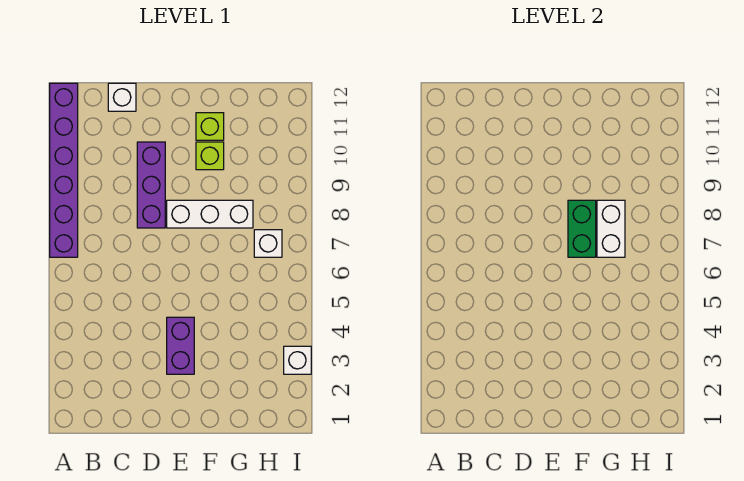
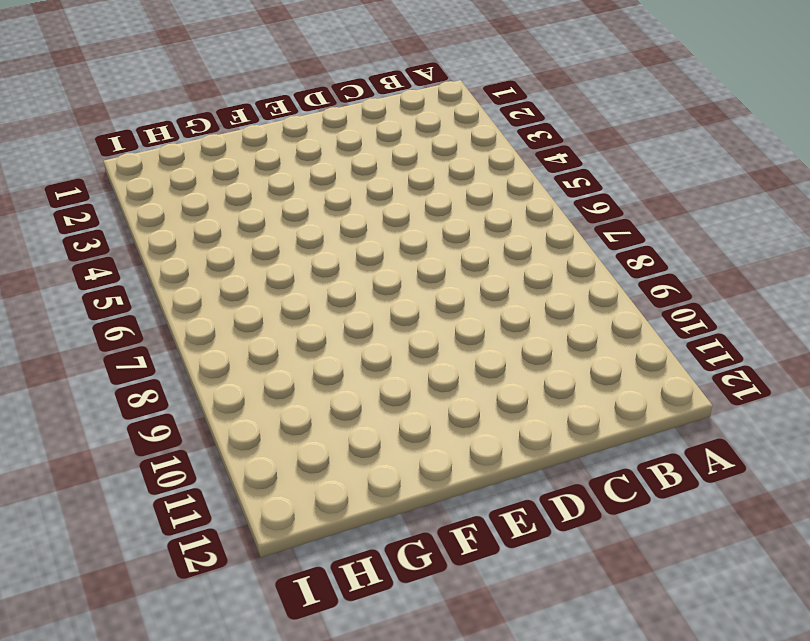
none -> purple 1x6 brick [50,83,78,257]
none -> white 1x1 brick [108,83,136,111]

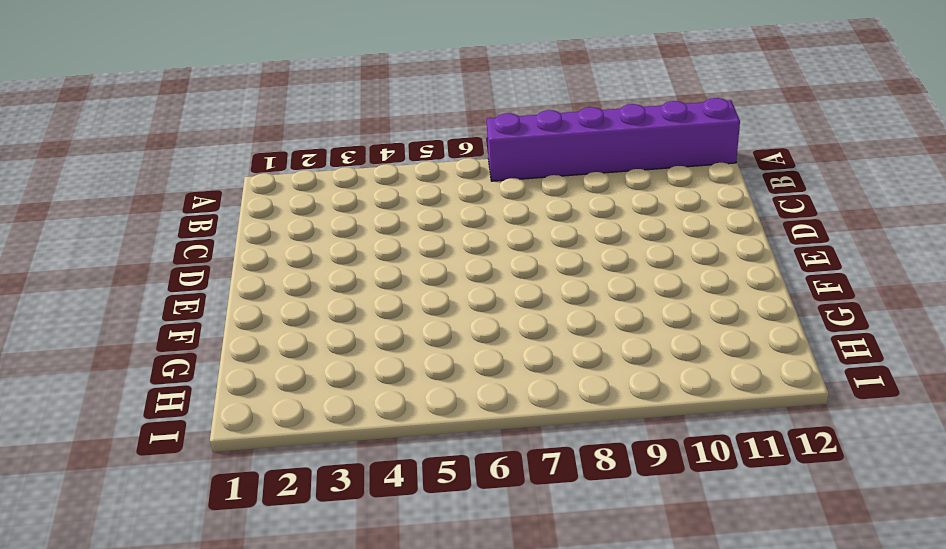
none -> white 1x1 brick [108,83,136,111]
none -> purple 1x3 brick [137,142,165,228]

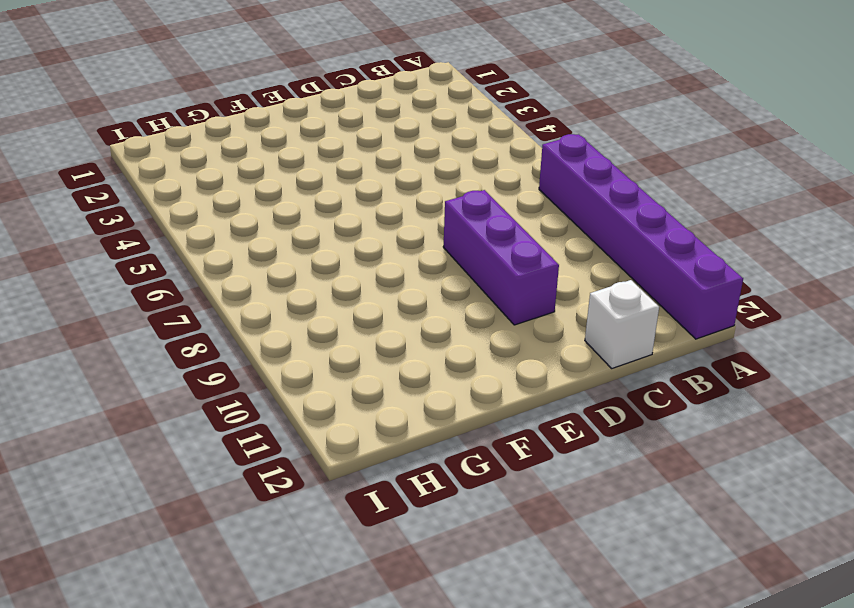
none -> purple 1x2 brick [167,317,194,374]
none -> white 1x3 brick [167,200,253,228]

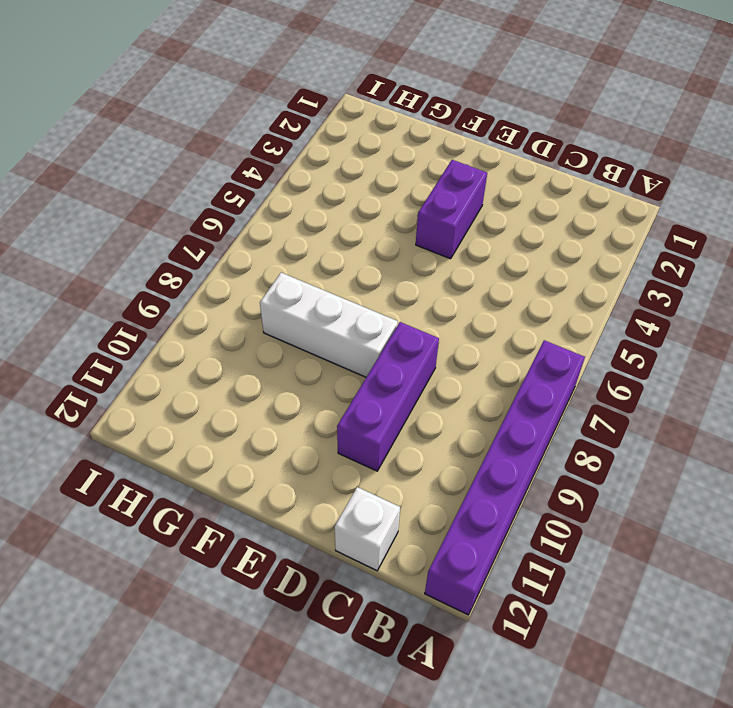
none -> lime 1x1 brick [196,142,224,170]
none -> lime 1x1 brick [196,113,224,140]

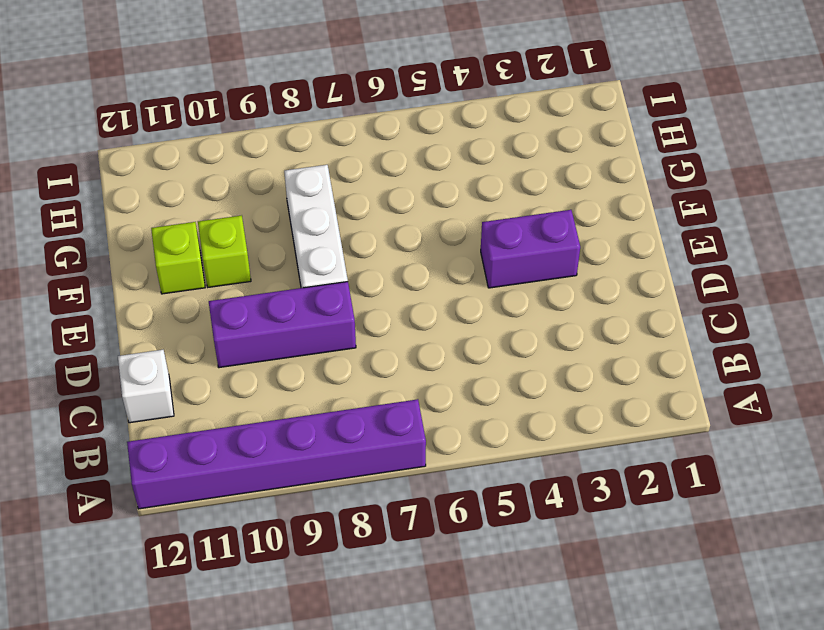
none -> white 1x1 brick [254,230,282,257]
none -> white 1x1 brick [284,346,311,374]

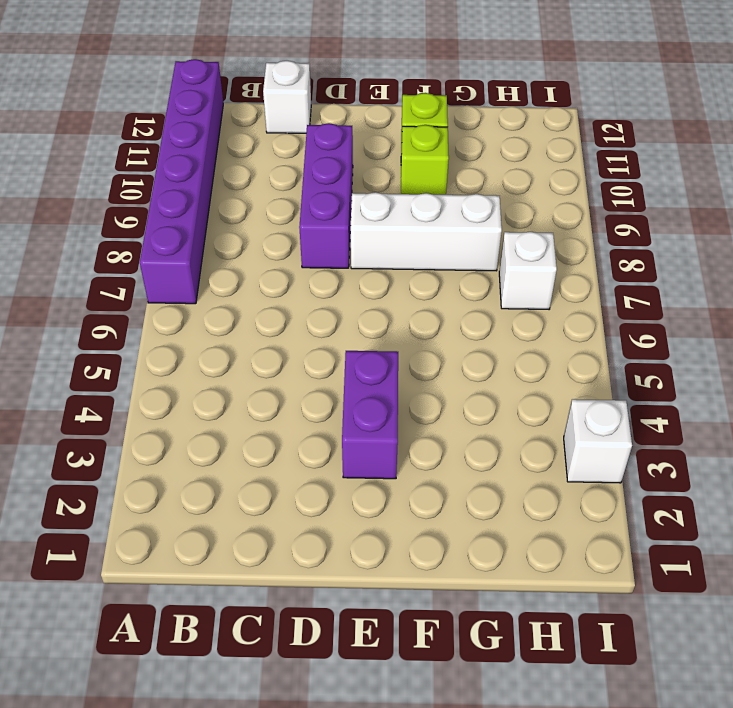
none -> green 1x2 brick [568,200,596,257]
none -> white 1x2 brick [597,200,625,257]

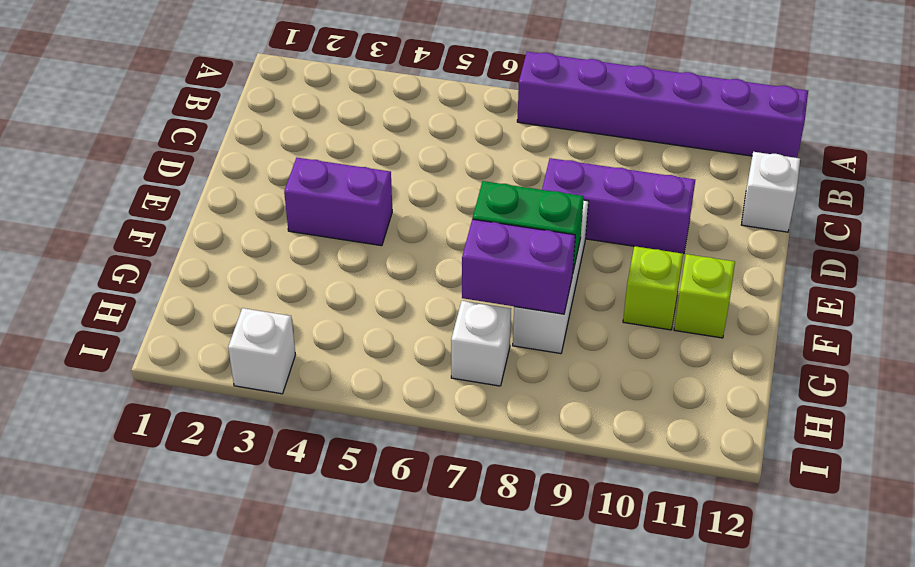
purple 1x2 brick [462,219,575,314] -> white 1x2 brick [597,200,625,257]

